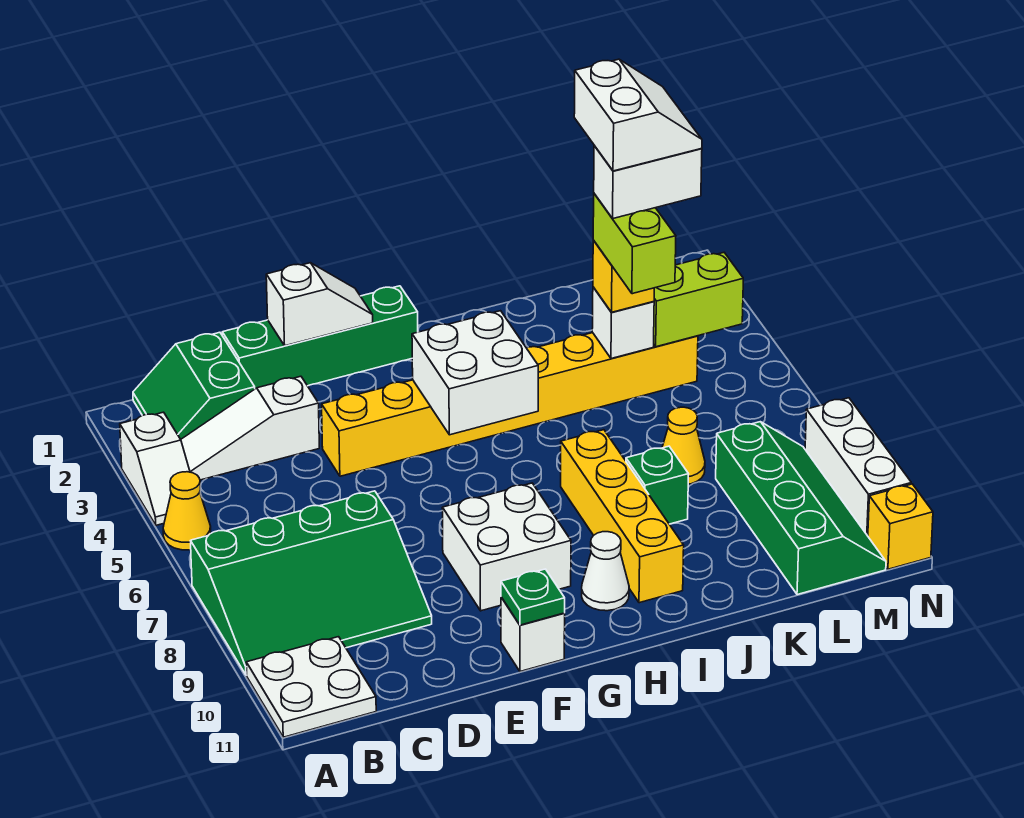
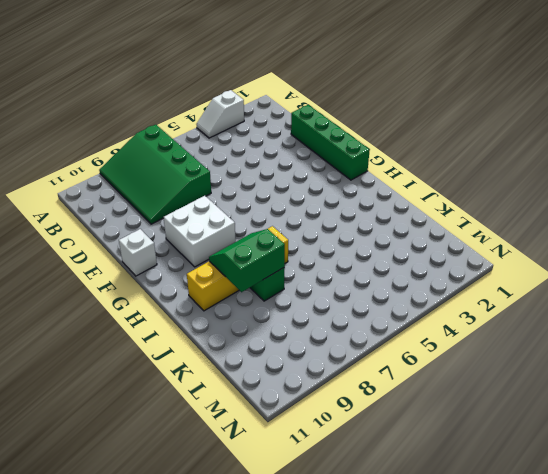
green 2x2 slope [209,229,285,292] -> green 2x2 slope moved to [133,332,255,439]
none -> yellow 1x1 cone [163,472,211,550]
none -> white 2x2 plate [246,637,376,737]
none -> white 1x3 slope [181,376,319,480]

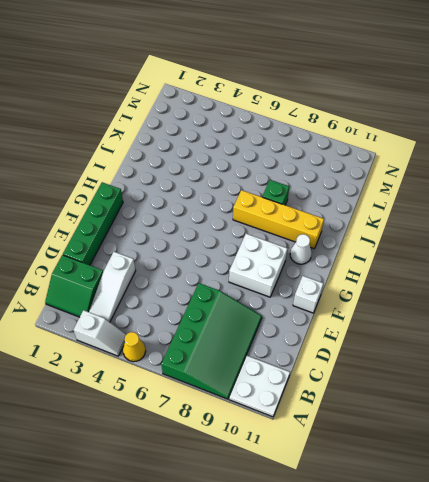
none -> yellow 1x8 brick [322,333,698,476]
none -> yellow 1x1 cone [662,407,705,484]
none -> green 2x4 slope [716,422,886,595]

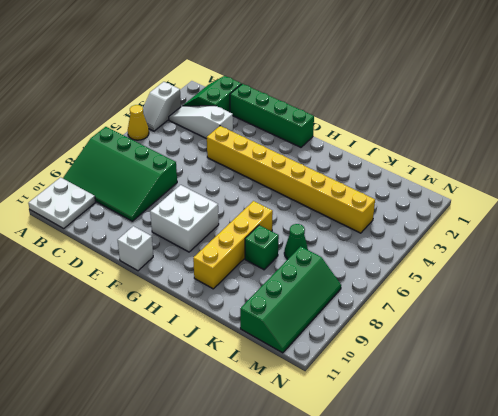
green 1x1 cone [284,224,308,259] -> yellow 1x1 cone [662,407,705,484]
none -> white 1x1 cone [582,532,629,611]
none -> white 1x3 brick [805,398,911,536]
none -> yellow 1x1 brick [868,484,933,569]

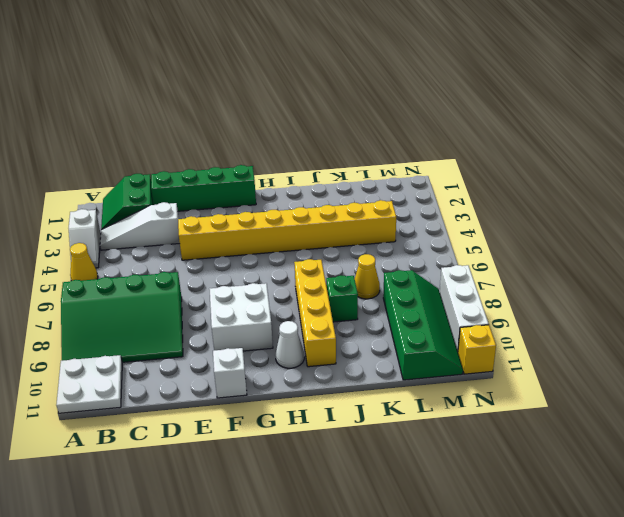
none -> white 1x2 slope [266,263,373,346]
none -> green 1x1 plate [501,569,565,625]
none -> white 2x2 brick [412,311,538,435]

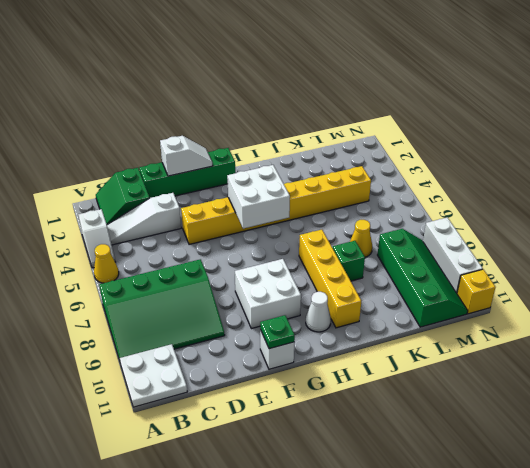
none -> white 1x1 brick [592,287,654,359]
none -> lime 1x2 brick [654,253,743,347]
none -> yellow 1x1 brick [593,240,654,312]

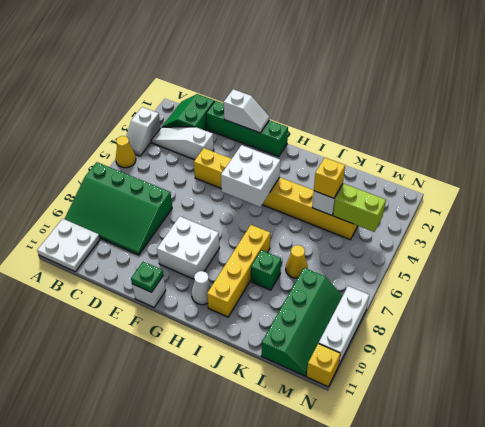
none -> lime 1x2 brick [593,194,676,294]
none -> white 1x2 brick [594,146,702,219]
none -> white 2x2 slope [574,59,702,171]

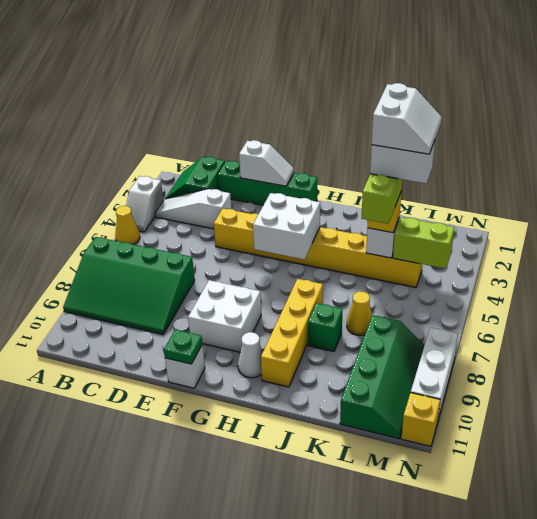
none -> white 2x2 plate [246,637,376,737]

